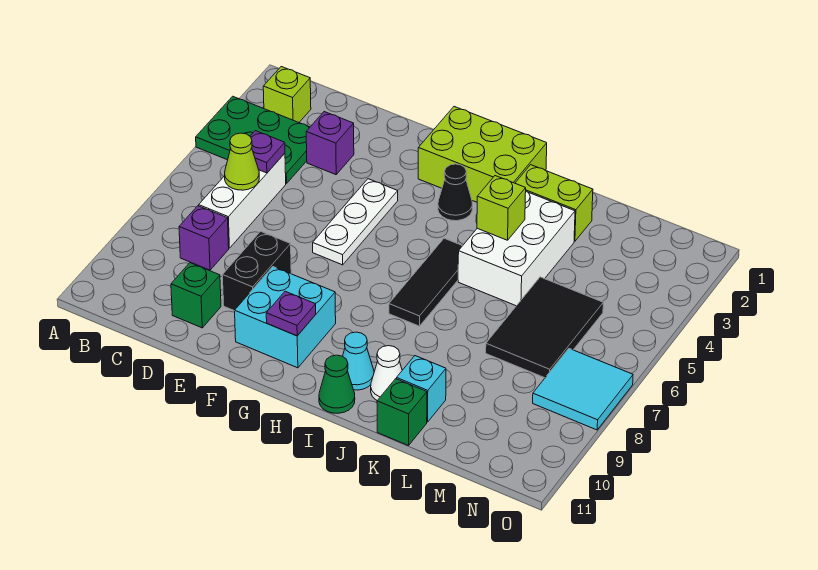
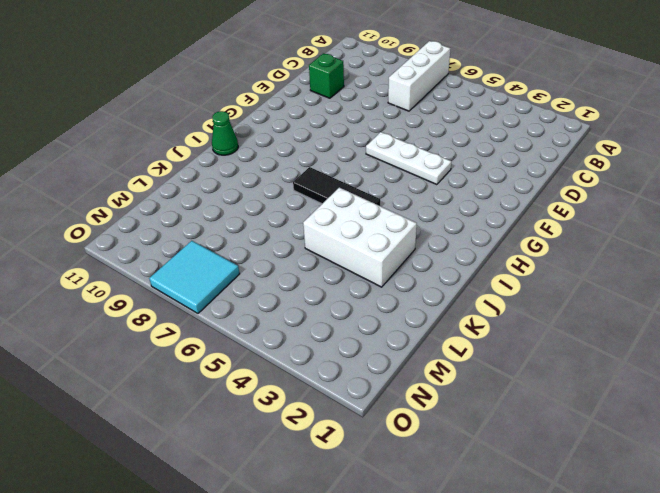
white 1x3 brick [388,41,450,111] -> white 1x3 brick turned to [199,153,286,248]
none -> green 2x3 plate [196,96,310,183]
none -> lime 1x1 brick [263,67,311,122]
none -> purple 1x1 brick [179,206,229,270]

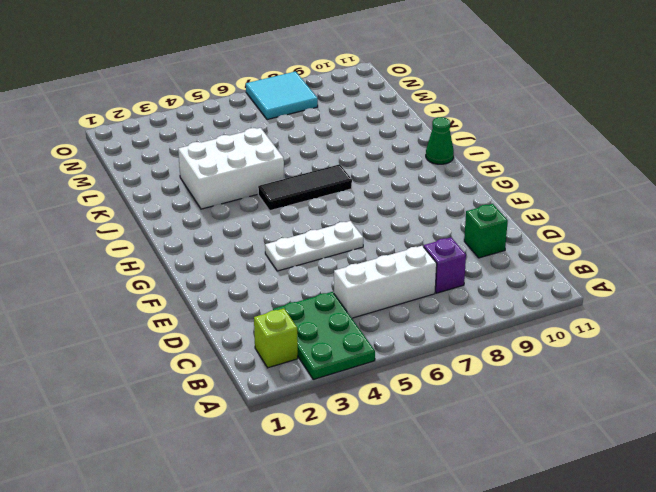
none -> purple 1x1 brick [306,112,354,175]
none -> black 1x2 brick [222,231,291,311]
none -> cyan 2x2 brick [235,267,336,368]

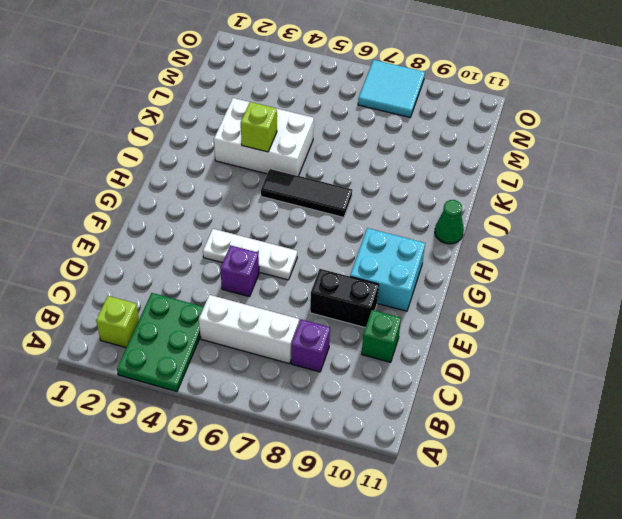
purple 1x1 brick [220,245,259,297] -> purple 1x1 brick moved to [306,112,354,175]
none -> lime 2x3 brick [418,107,547,202]
none -> black 1x1 cone [438,164,472,221]
none -> cyan 1x1 cone [343,332,374,390]

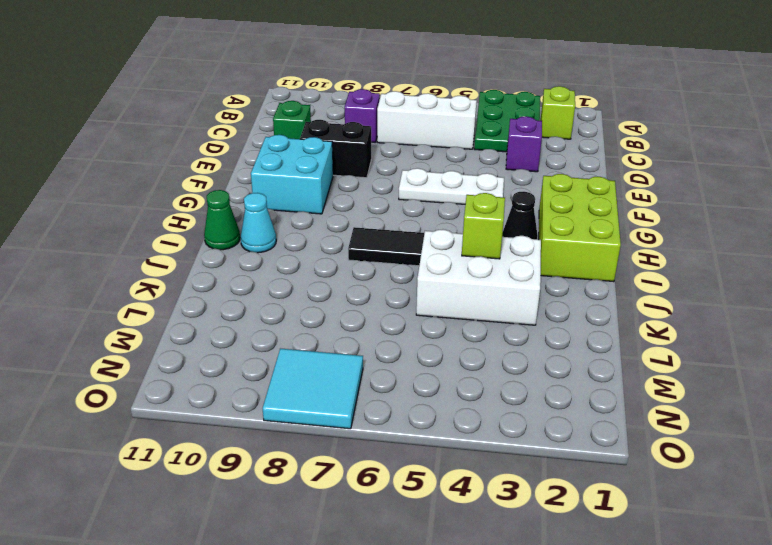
none -> lime 1x2 brick [515,165,593,241]
none -> white 1x1 cone [371,346,402,400]
none -> cyan 1x1 brick [397,356,446,422]

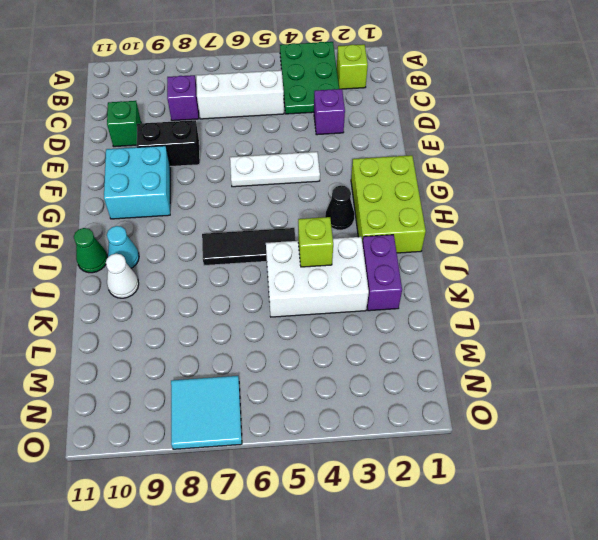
purple 1x2 brick [362,235,402,311] -> lime 1x2 brick [515,165,593,241]
none -> cyan 1x1 brick [397,356,446,422]
none -> green 1x1 brick [377,379,427,446]
none -> black 2x3 tile [486,277,603,378]

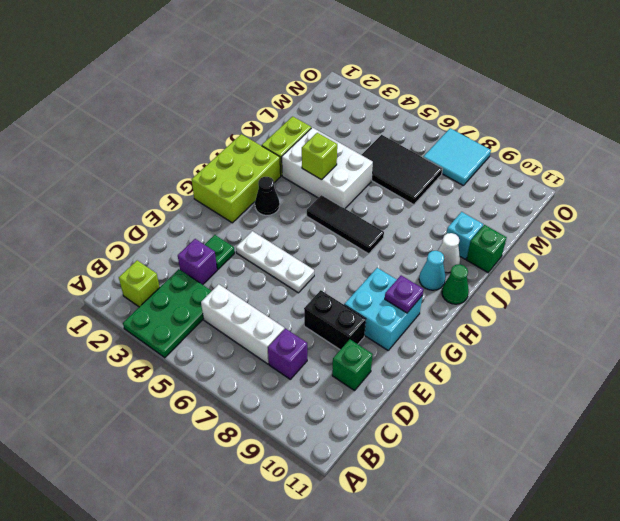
green 1x1 plate [205,235,235,269] -> none
none -> purple 1x1 plate [250,131,285,173]
none -> lime 1x1 cone [225,133,259,190]

